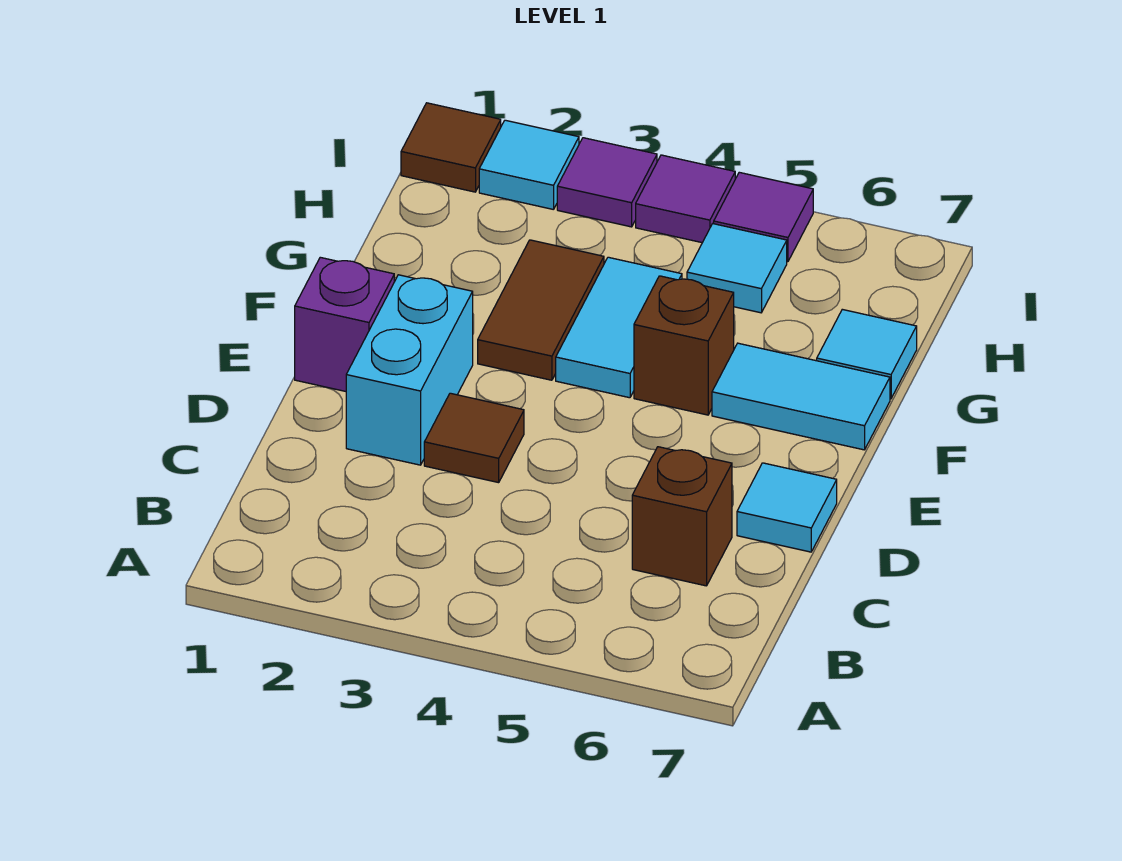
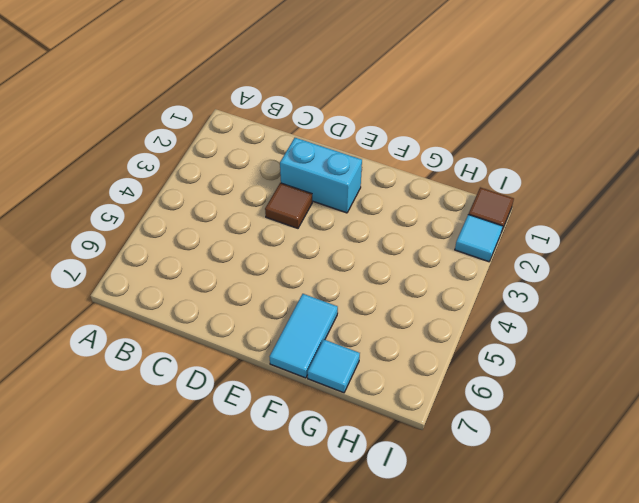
none -> brown 1x1 brick [632,447,732,586]
none -> cyan 1x1 tile [737,463,837,552]
none -> purple 1x1 brick [295,257,394,391]

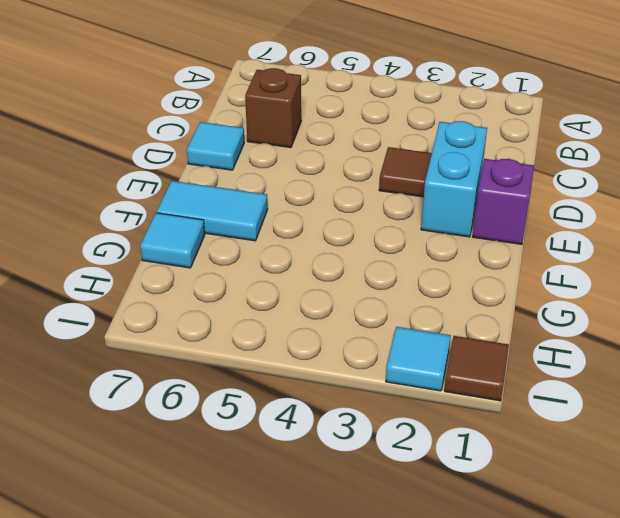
none -> brown 1x2 tile [478,240,604,380]
none -> cyan 1x2 tile [556,257,682,398]
none -> brown 1x1 brick [634,276,734,415]

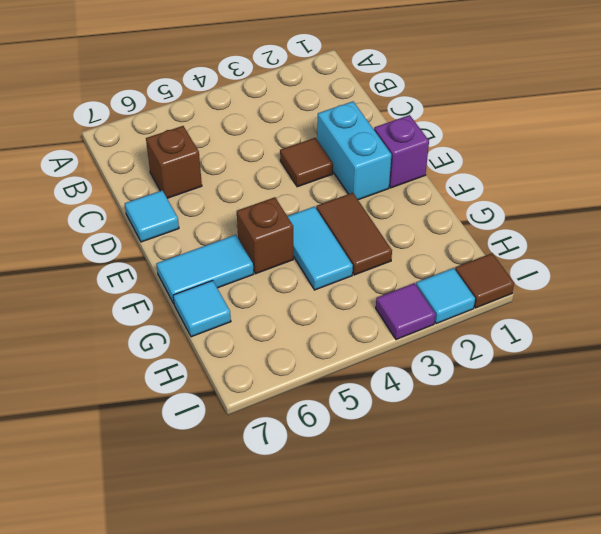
none -> cyan 1x1 tile [687,224,787,313]
none -> purple 1x1 tile [636,155,735,243]
none -> purple 1x1 tile [714,172,813,262]

